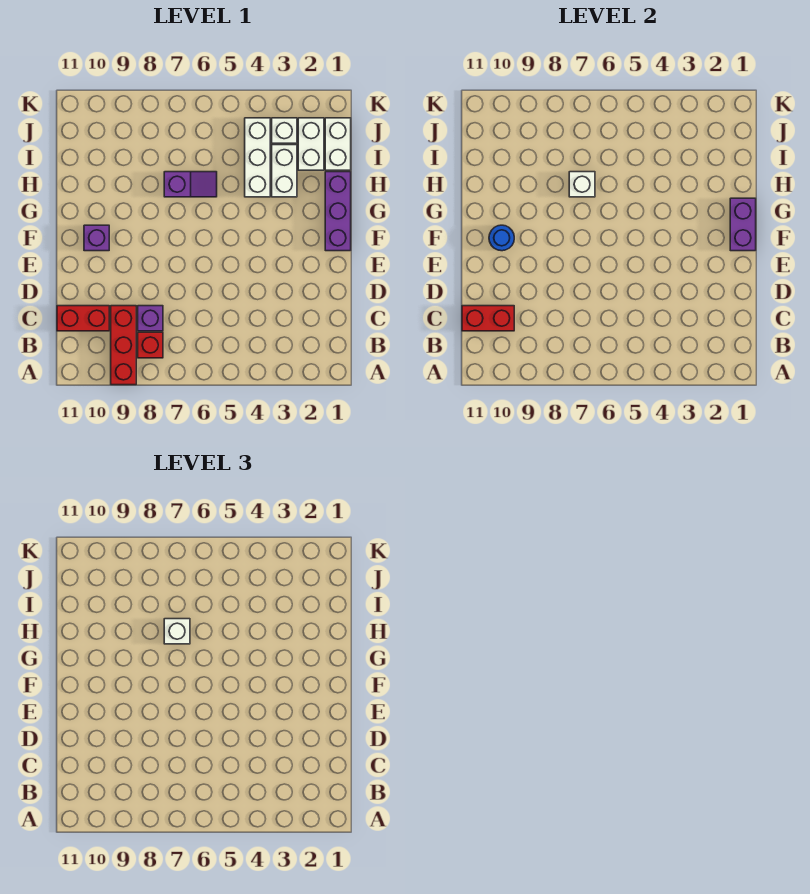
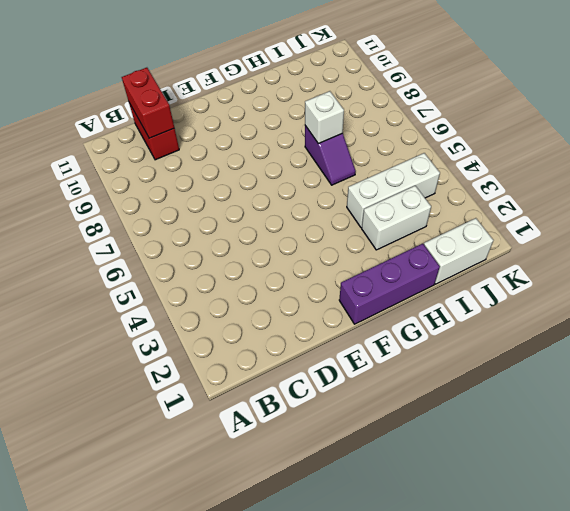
none -> red 1x3 brick [111,306,136,385]
none -> red 1x1 brick [138,332,163,358]
none -> purple 1x1 brick [138,306,163,331]

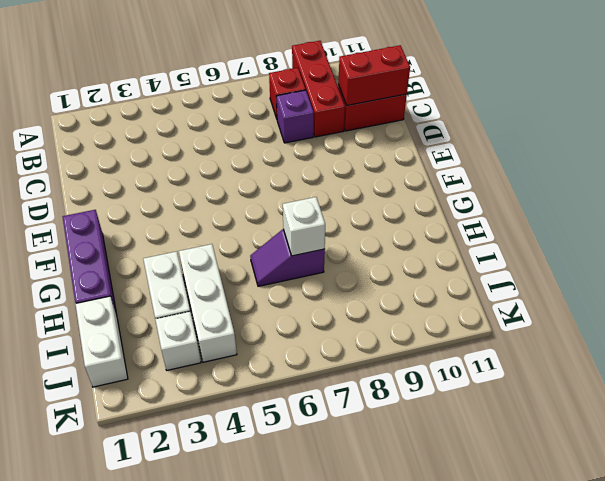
none -> purple 1x1 brick [84,225,109,251]
none -> white 1x2 brick [298,118,324,170]
none -> purple 1x2 brick [730,198,756,251]

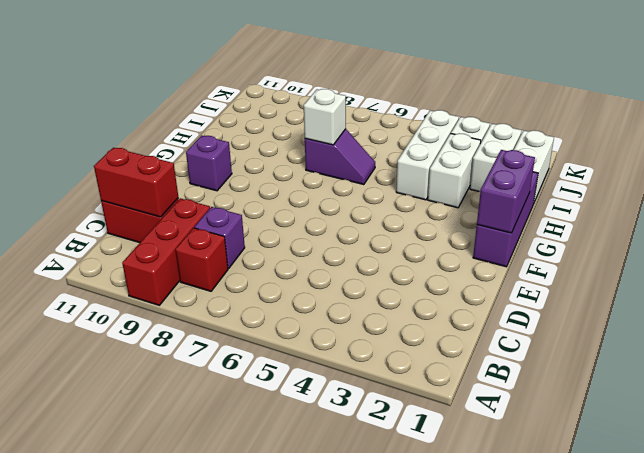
none -> blue 1x1 round brick [489,225,514,251]
none -> white 1x1 brick [164,619,190,644]

